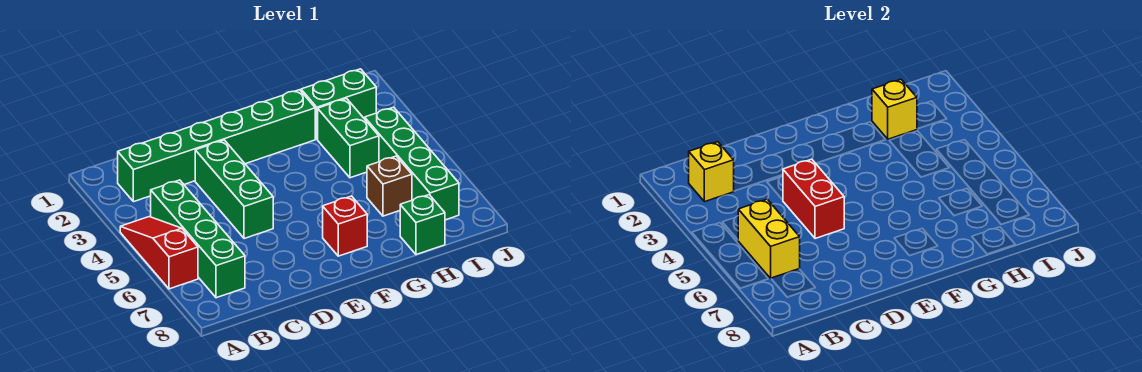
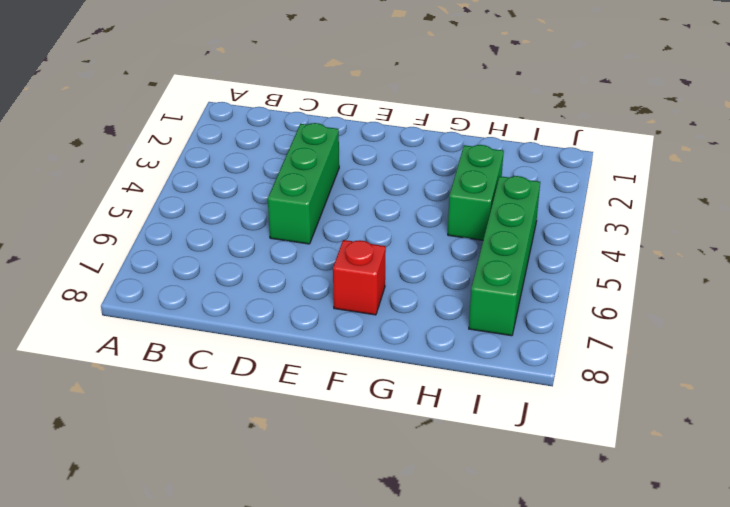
none -> red 1x3 slope [120,217,198,289]
none -> green 1x6 brick [118,90,315,202]
none -> green 1x4 brick [151,180,245,298]

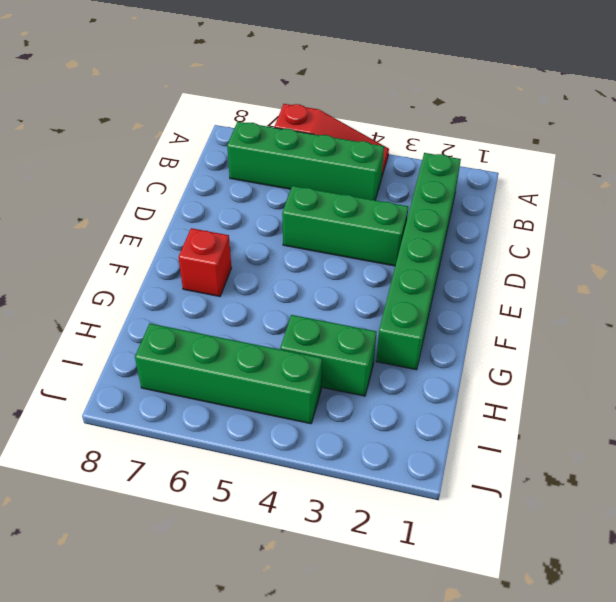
none -> green 1x2 brick [301,69,376,139]
none -> brown 1x1 brick [367,156,412,216]
none -> green 1x1 brick [400,195,445,255]

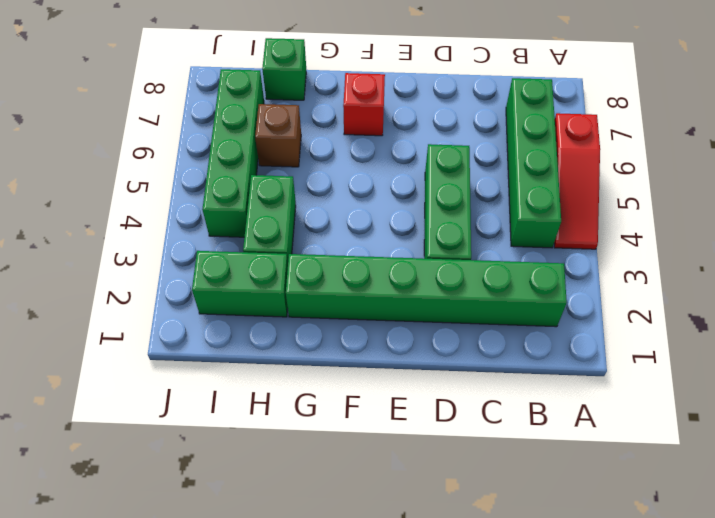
none -> yellow 1x1 brick [689,142,734,202]
none -> yellow 1x2 brick [738,199,800,278]
none -> red 1x2 brick [783,159,844,239]

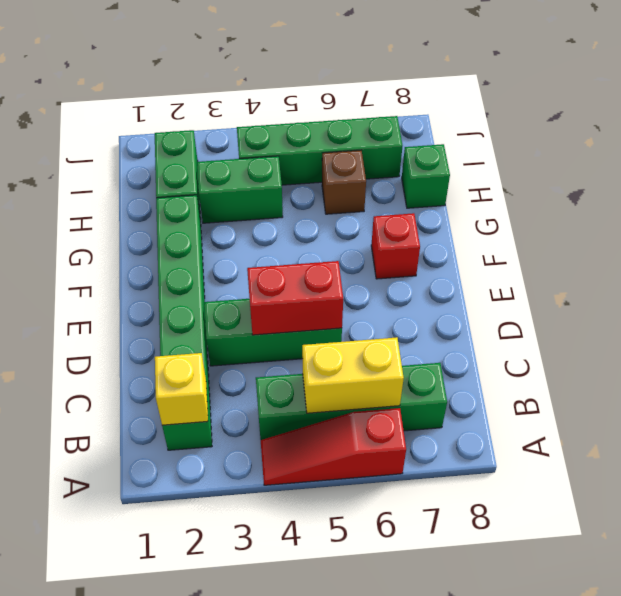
none -> yellow 1x1 brick [872,79,917,139]

